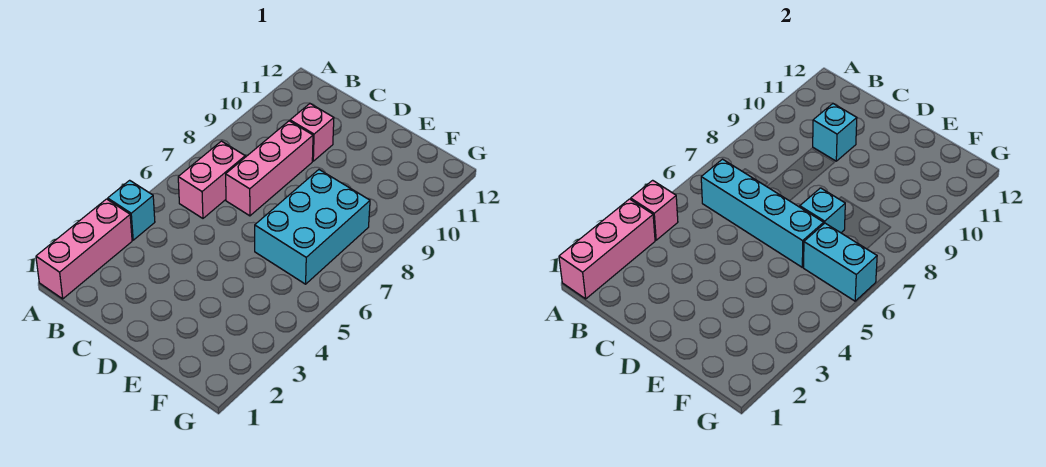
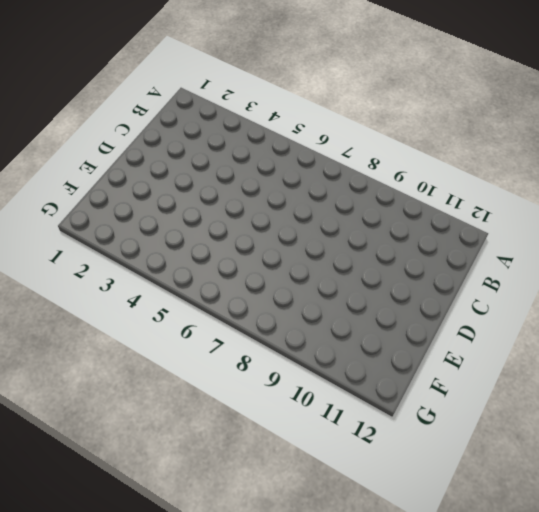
none -> pink 1x3 brick [36,199,132,299]
none -> cyan 1x1 brick [108,180,155,240]
none -> pink 1x2 brick [178,141,245,218]

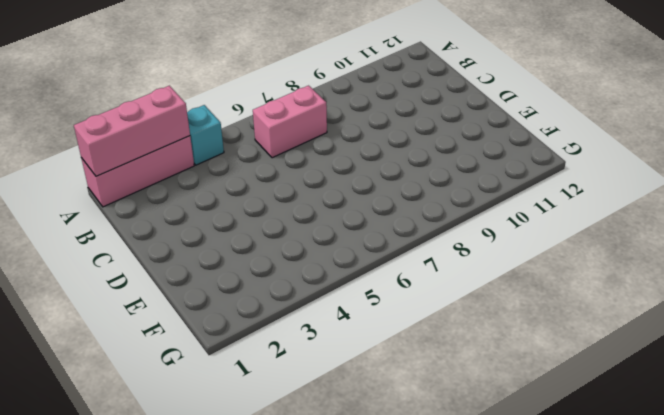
none -> pink 1x3 brick [226,121,313,216]
none -> pink 1x1 brick [290,104,334,161]
none -> cyan 2x3 brick [255,170,370,284]

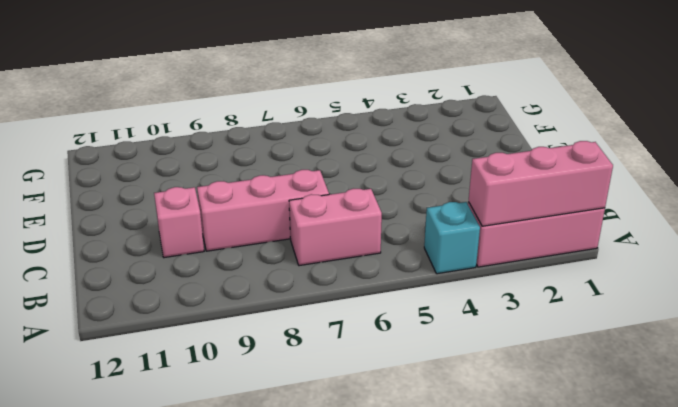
none -> cyan 2x3 brick [255,170,370,284]
none -> pink 1x1 brick [631,180,678,240]
none -> cyan 1x4 brick [701,159,824,267]

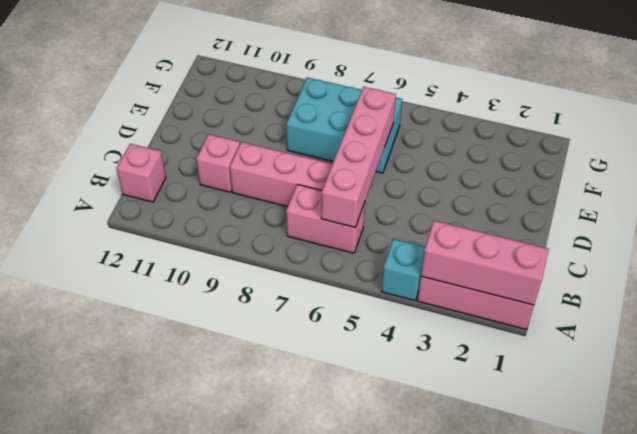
pink 1x4 brick [321,87,396,227] -> cyan 1x4 brick [701,159,824,267]
pink 1x1 brick [116,144,166,202] -> pink 1x1 brick moved to [631,180,678,240]
none -> cyan 1x1 brick [813,104,857,161]
none -> cyan 1x1 brick [800,188,845,233]
none -> cyan 1x2 brick [804,223,877,301]

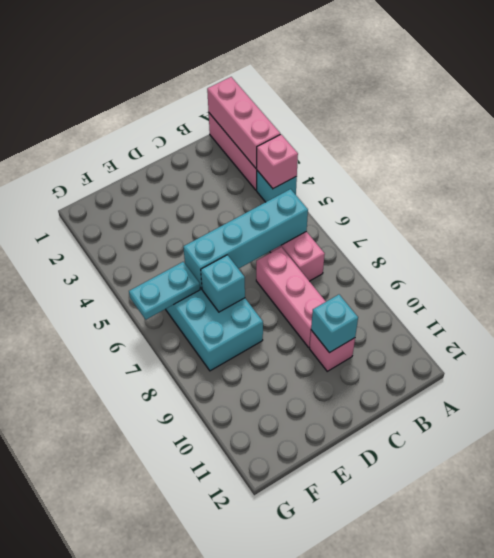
cyan 1x2 plate [129,262,200,319] -> cyan 1x2 brick [804,223,877,301]

